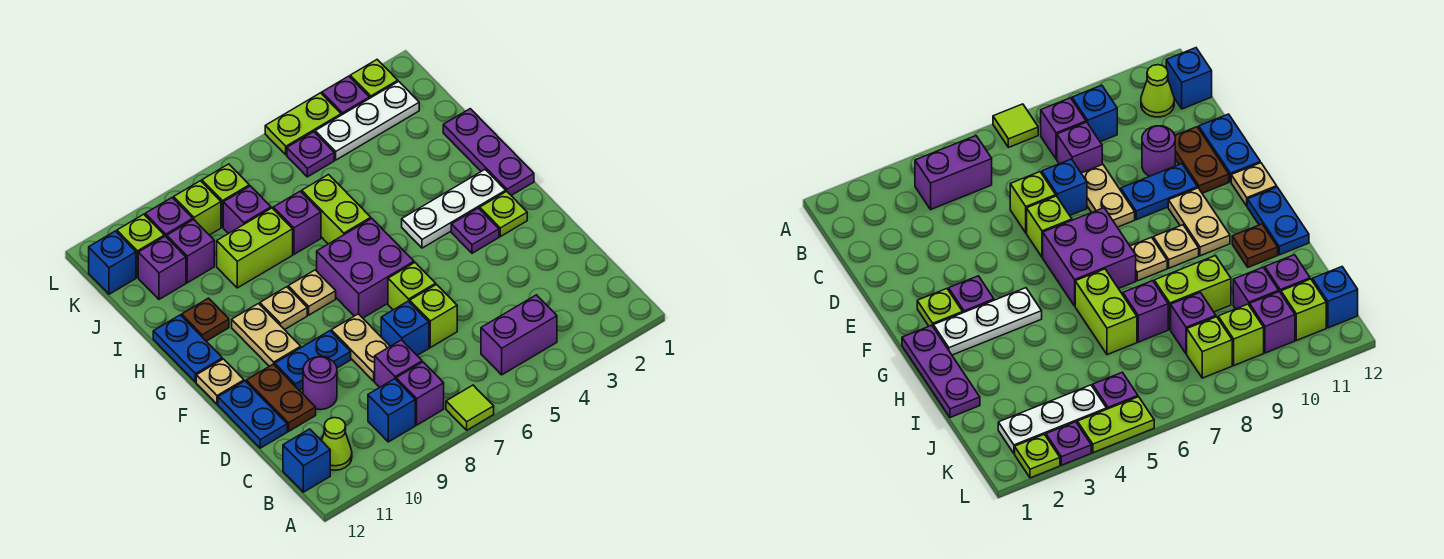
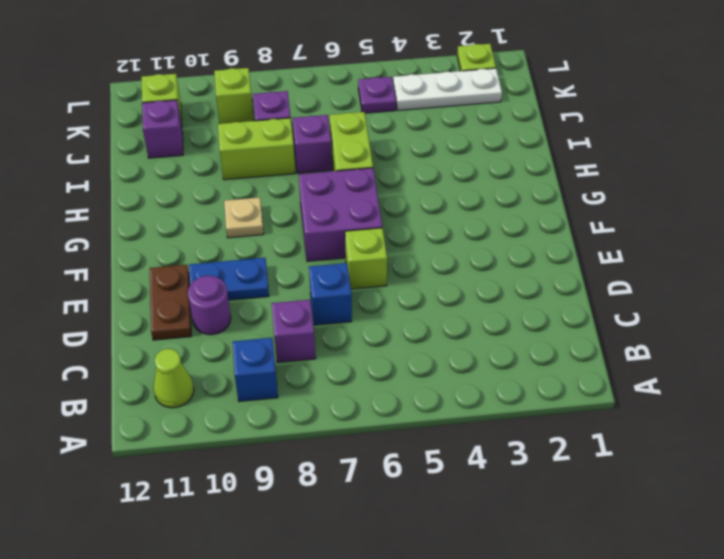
none -> lime 1x1 tile [446,385,494,430]
none -> purple 1x2 brick [481,295,557,375]
none -> purple 1x1 brick [396,362,444,425]
none -> blue 1x1 brick [283,429,330,492]

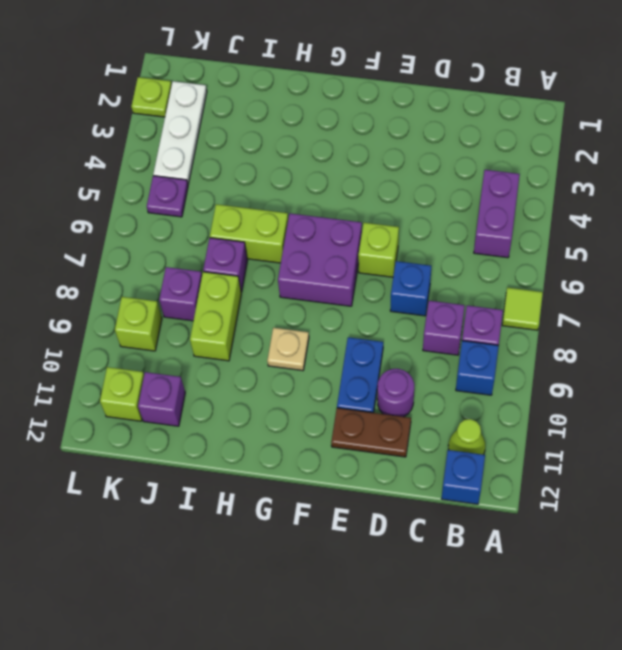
none -> lime 1x1 brick [410,285,457,348]
none -> tan 1x2 plate [331,314,390,381]
none -> blue 1x2 plate [218,381,287,448]
none -> lime 1x1 plate [480,191,527,237]

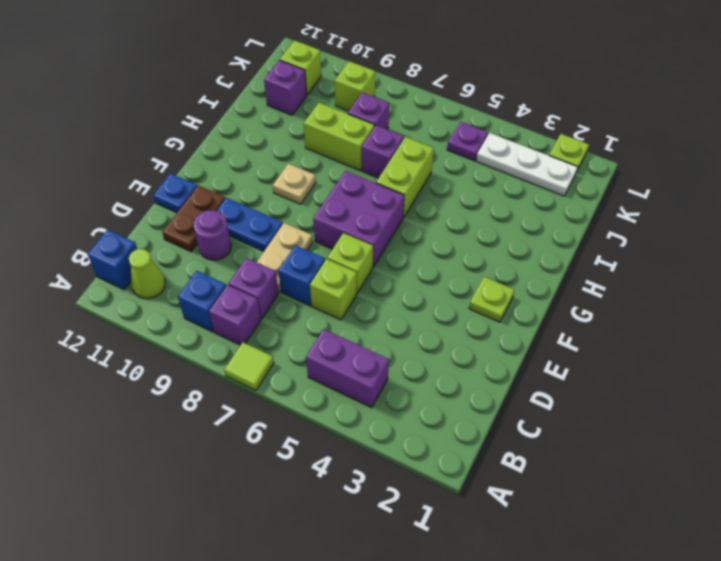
blue 1x1 plate [153,173,197,213] -> blue 1x2 plate [218,381,287,448]
none -> purple 1x1 plate [451,208,499,253]
none -> tan 1x2 plate [232,304,301,366]
none -> tan 1x1 plate [196,359,244,404]
none -> purple 1x3 plate [443,109,534,195]

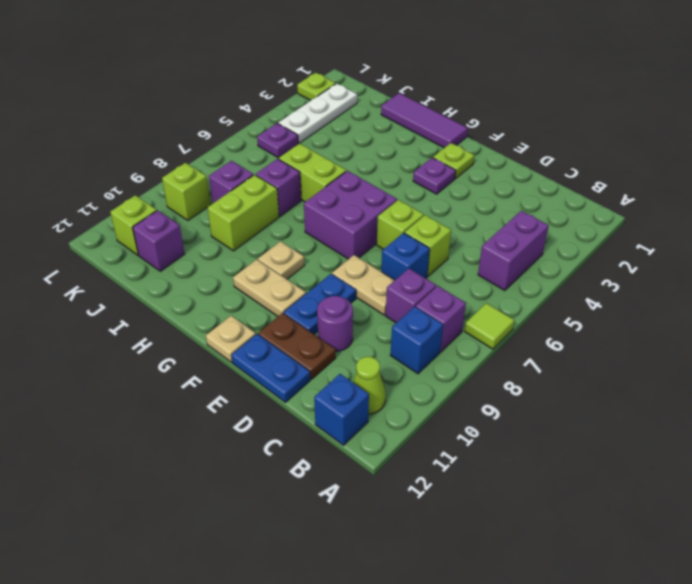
purple 1x3 tile [381,93,468,148] -> purple 1x3 plate [443,109,534,195]
none -> white 1x3 plate [402,170,506,248]
none -> tan 1x1 plate [288,270,336,315]
none -> blue 1x2 plate [153,315,222,382]
none -> brown 1x1 plate [182,298,229,341]

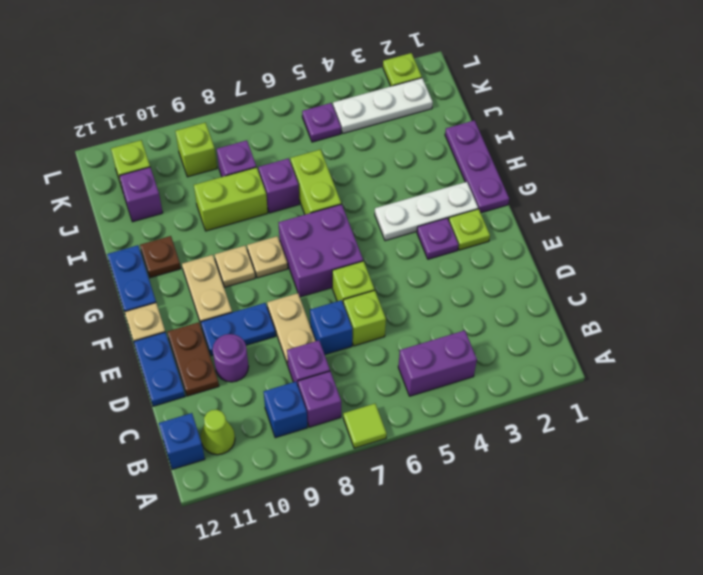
none -> purple 1x1 brick [167,220,214,283]
none -> lime 1x1 brick [202,164,249,227]
none -> purple 1x1 brick [145,198,193,237]
none -> blue 1x1 brick [89,231,136,294]

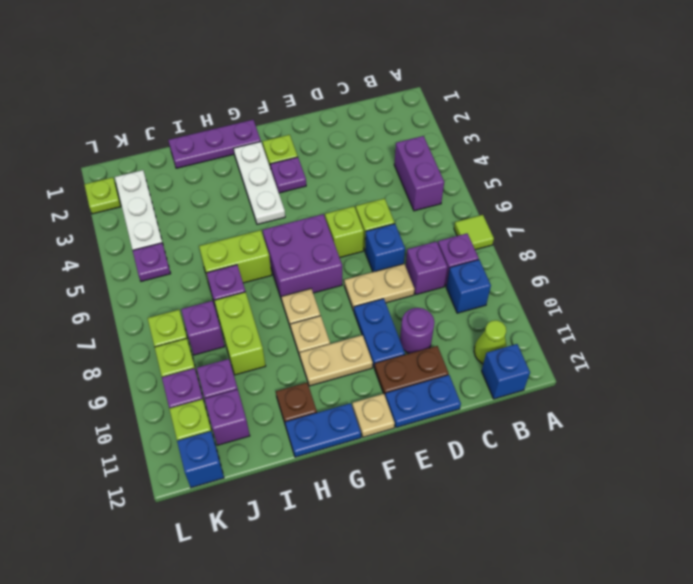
none -> purple 1x1 plate [322,76,369,115]
none -> lime 1x2 plate [265,93,341,155]

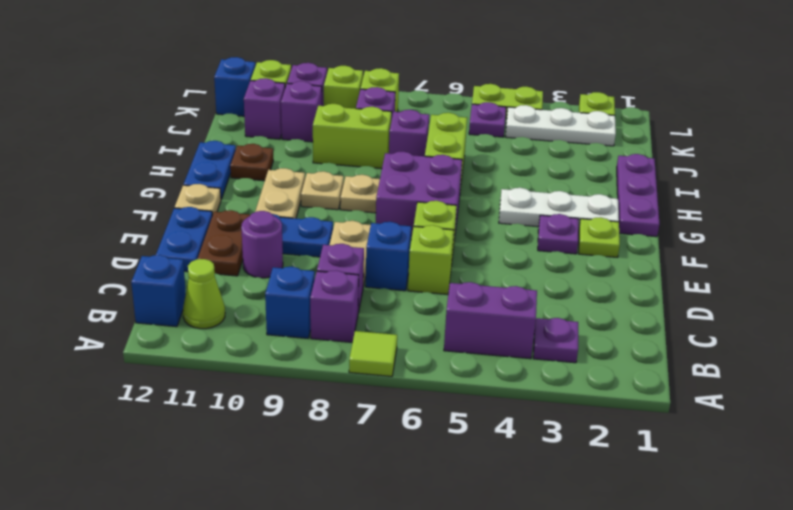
purple 1x1 plate [533,318,578,363] -> purple 1x1 plate moved to [322,76,369,115]

